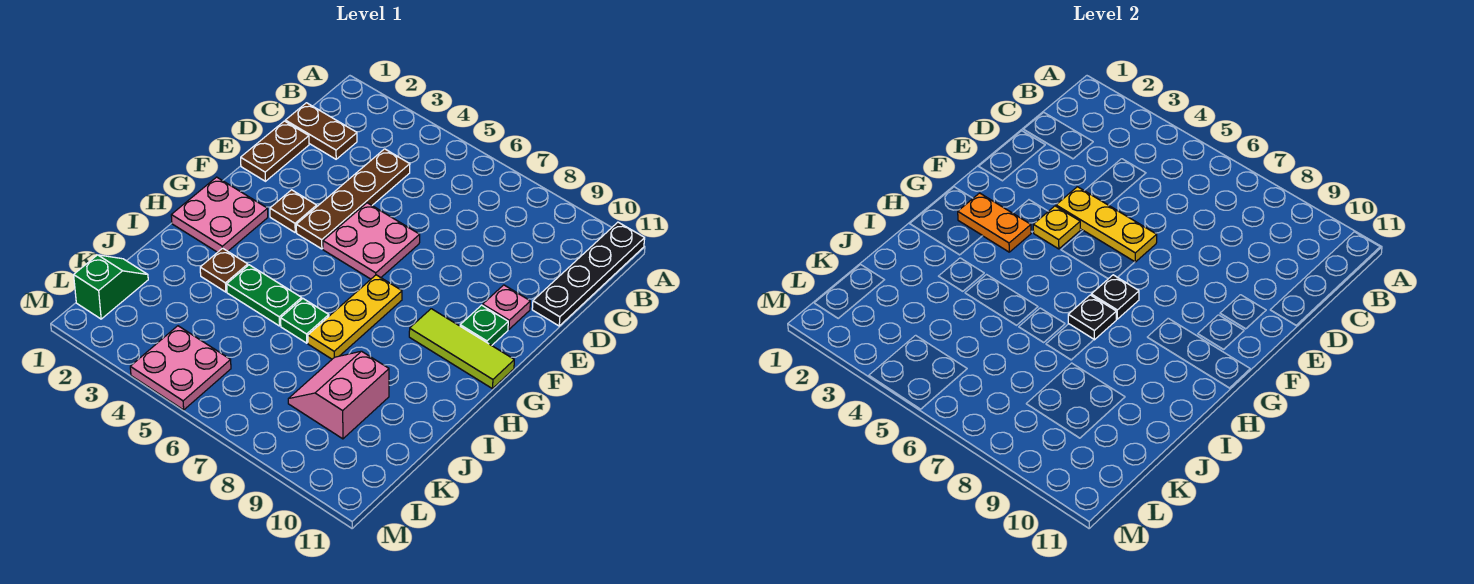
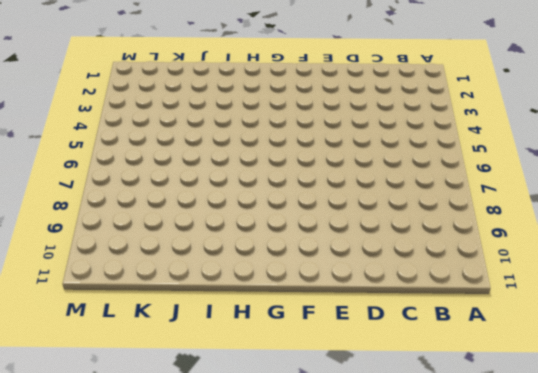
none -> black 1x4 plate [532,222,645,326]
none -> brown 1x2 plate [285,103,357,159]
none -> brown 1x4 plate [296,149,410,249]

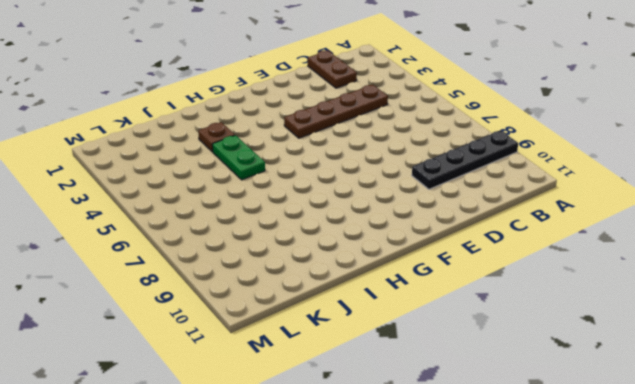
black 1x4 plate [412,130,518,189] -> black 1x4 plate moved to [532,222,645,326]
none -> brown 1x2 plate [241,121,309,181]
none -> pink 2x2 plate [323,203,420,279]
none -> pink 1x1 plate [483,285,530,329]

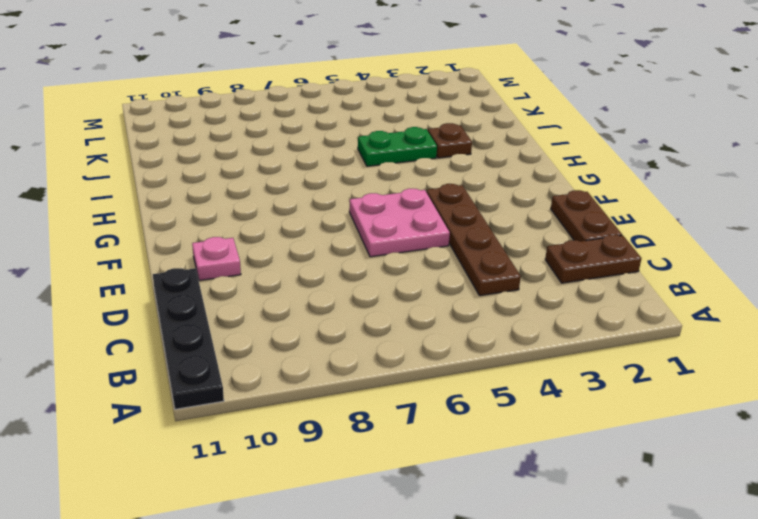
none -> brown 1x1 plate [270,190,317,232]
none -> green 1x1 plate [460,305,508,345]
none -> pink 2x2 plate [171,177,268,252]

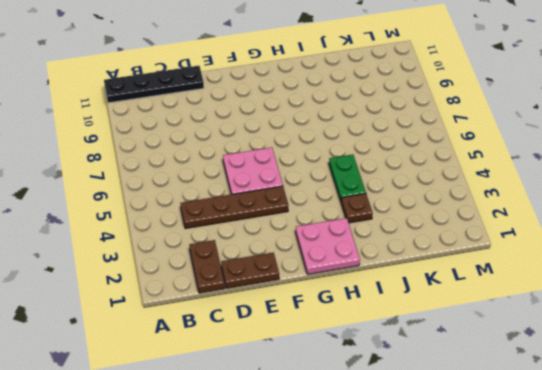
none -> pink 1x1 plate [483,285,530,329]
none -> brown 1x1 plate [270,190,317,232]
none -> green 1x1 plate [460,305,508,345]

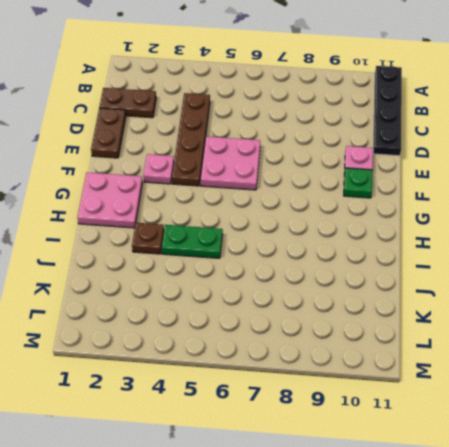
pink 1x1 plate [143,154,174,184] -> brown 1x1 plate [270,190,317,232]
none -> yellow 1x3 plate [308,275,402,359]
none -> lime 1x3 tile [409,309,514,389]
none -> green 1x1 plate [281,299,329,343]

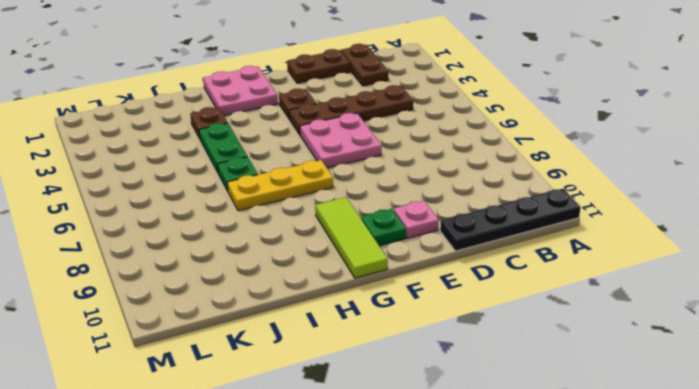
none -> pink 2x2 slope [288,351,389,439]
none -> green 1x2 slope [74,255,148,319]
none -> pink 2x2 plate [130,326,231,410]

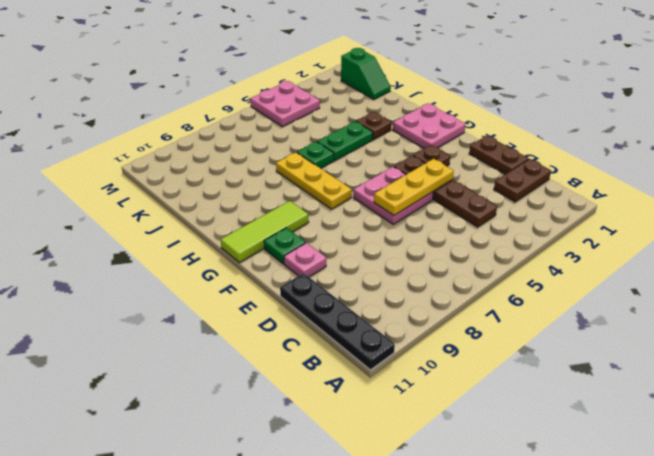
none -> pink 2x2 slope [288,351,389,439]
none -> yellow 1x1 plate [1033,206,1080,249]
none -> orange 1x2 plate [958,193,1031,252]

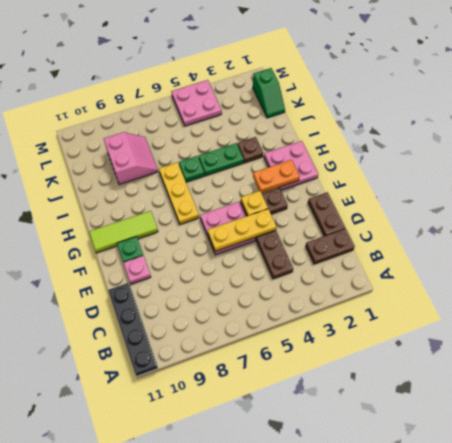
none -> black 1x1 plate [1091,275,1139,319]
none -> black 1x1 plate [1068,295,1116,340]

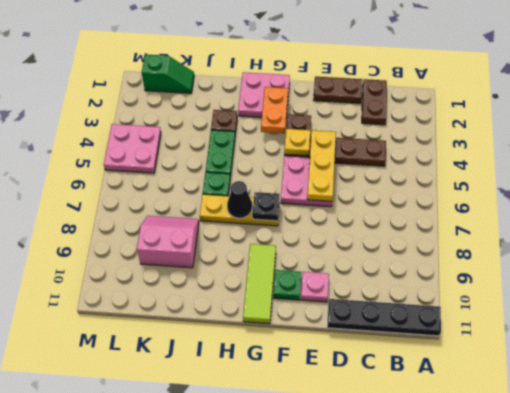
black 1x1 cone [227,181,252,218] -> black 1x1 plate [1068,295,1116,340]

